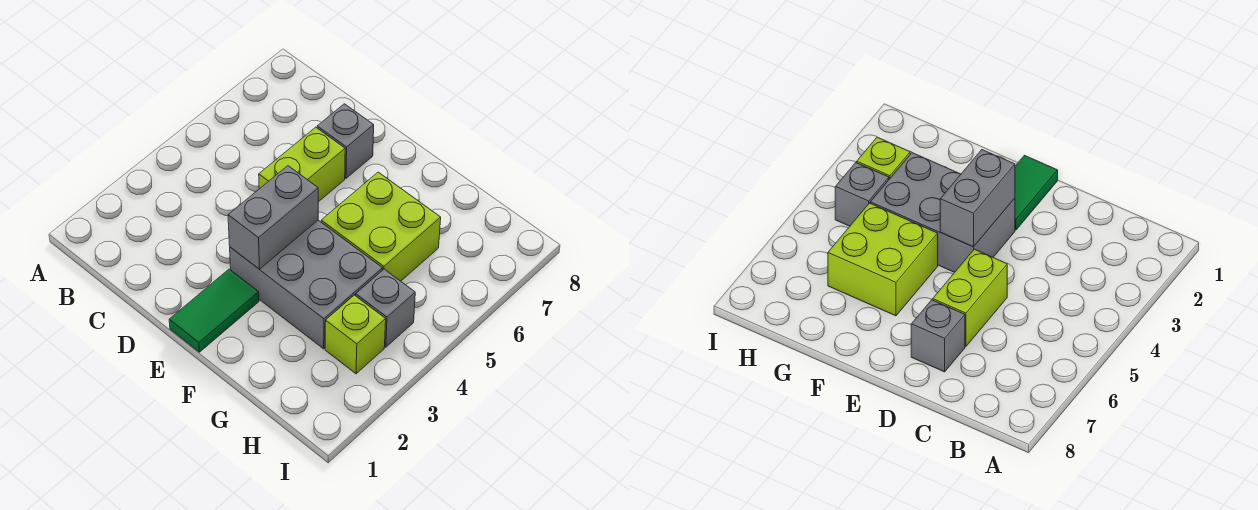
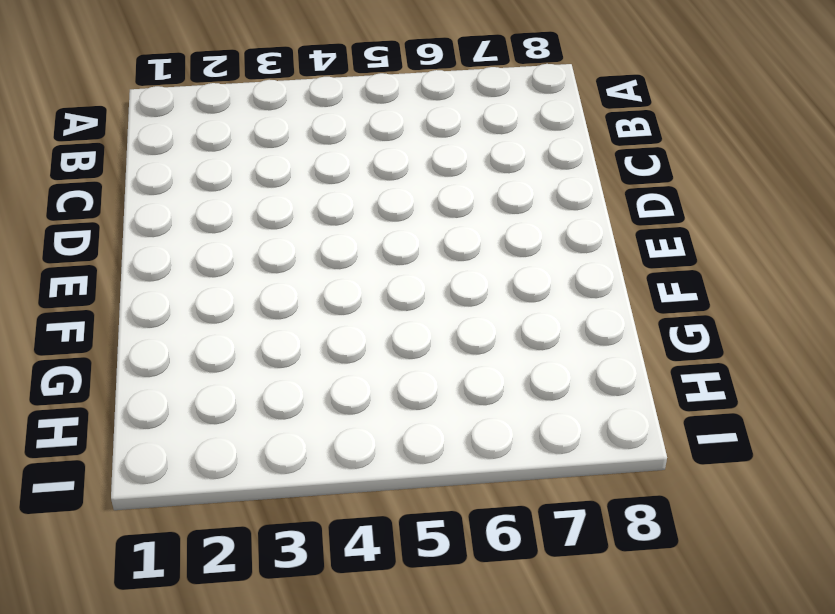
none -> lime 1x2 brick [259,127,345,202]
none -> grey 1x1 brick [317,104,374,178]

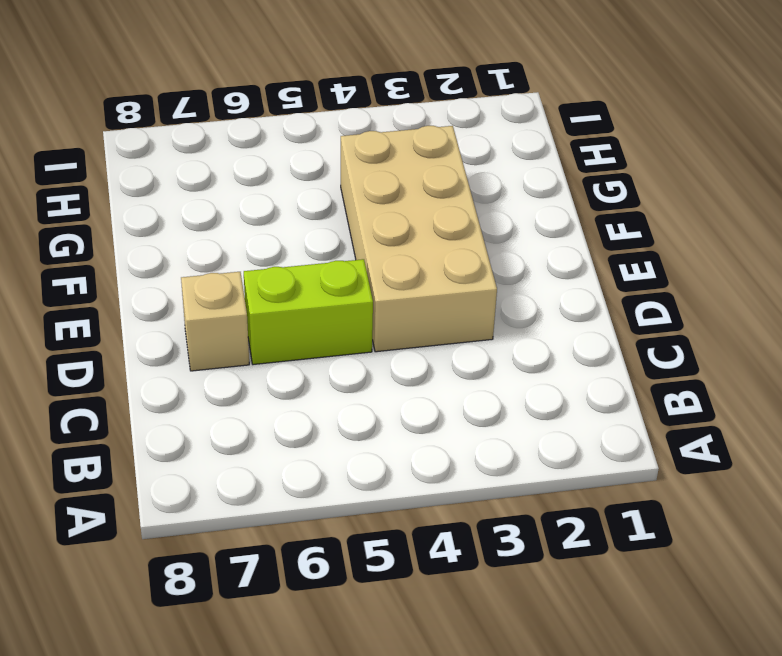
tan 2x4 brick [341,126,497,352] -> grey 2x3 brick [230,220,383,349]
tan 1x1 brick [181,272,249,371] -> grey 1x1 brick [317,104,374,178]
none -> green 1x2 tile [169,269,259,352]
none -> lime 2x2 brick [321,172,441,281]

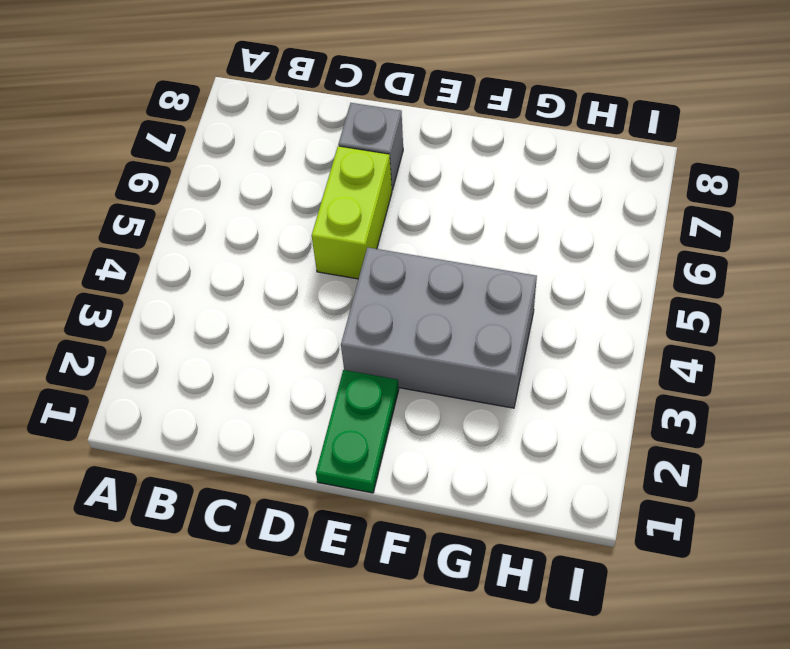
green 1x2 plate [316,370,399,493] -> green 1x2 tile [169,269,259,352]
none -> lime 2x2 brick [321,172,441,281]
none -> lime 1x1 brick [325,295,386,374]

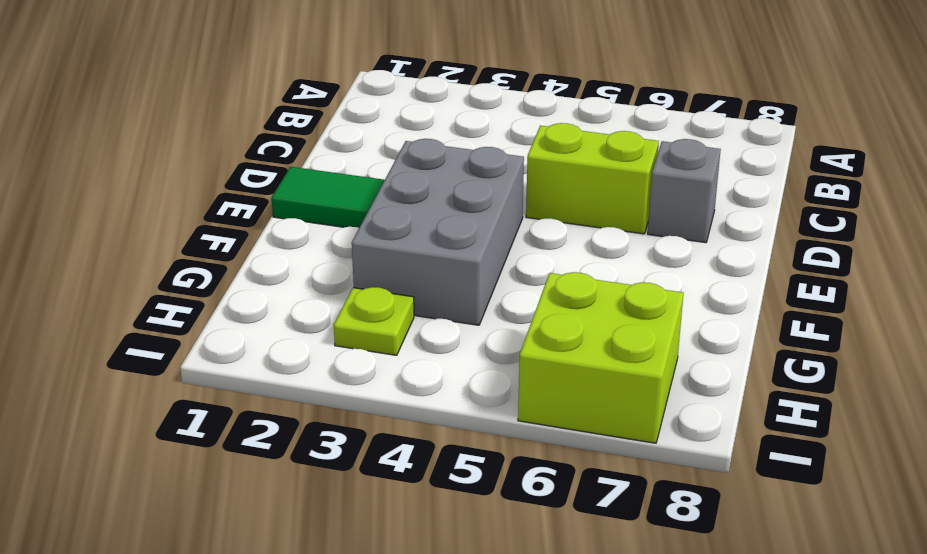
lime 1x1 plate [334,287,414,355] -> lime 1x1 brick [325,295,386,374]
lime 2x2 brick [518,272,683,443] -> lime 2x2 brick moved to [321,172,441,281]
none -> grey 1x1 brick [356,269,415,347]
none -> grey 1x2 brick [228,166,318,269]

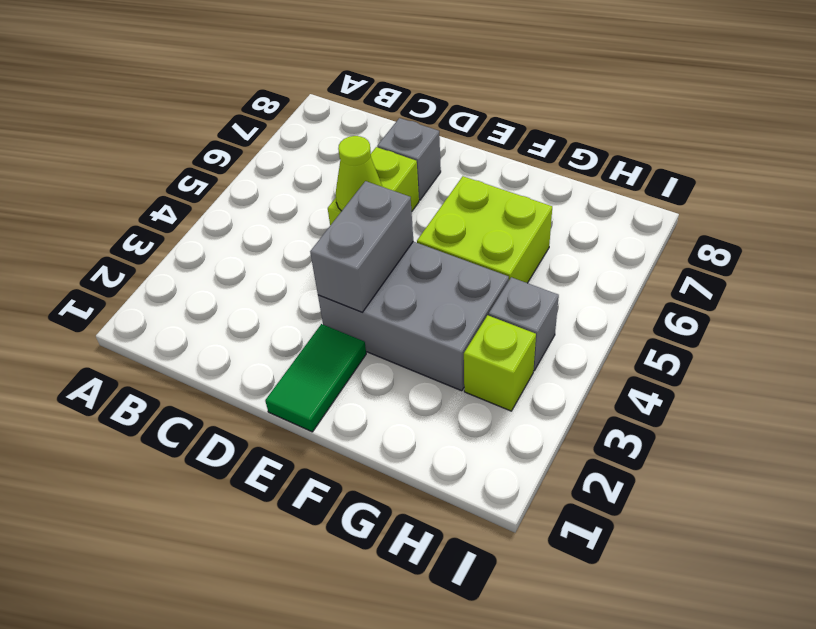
lime 1x1 cone [335,136,382,211] -> none

